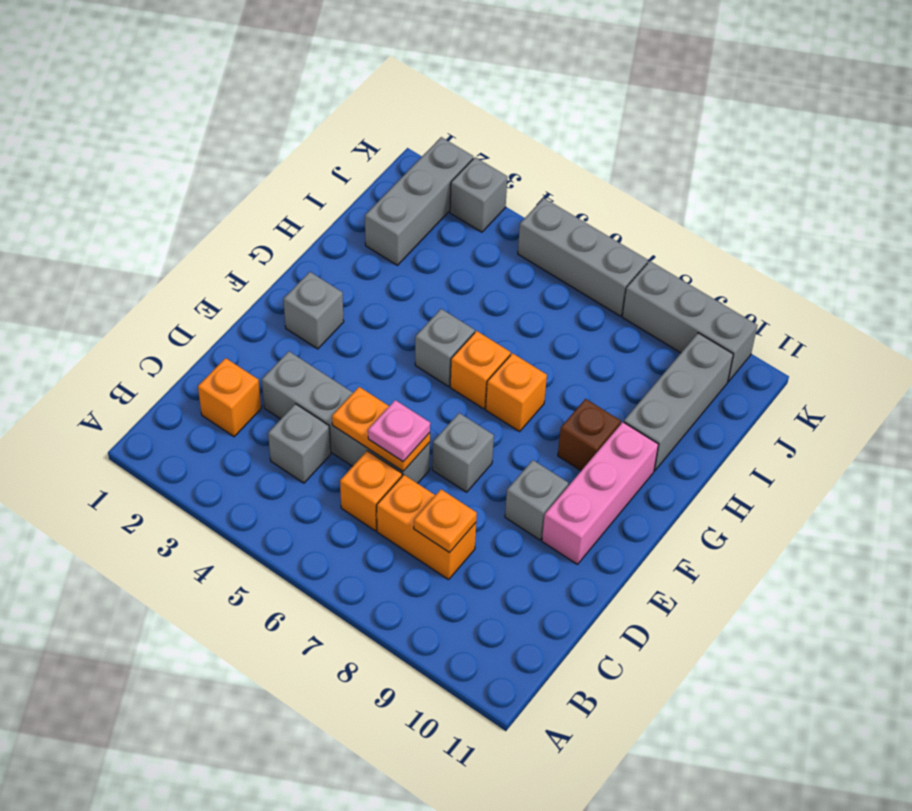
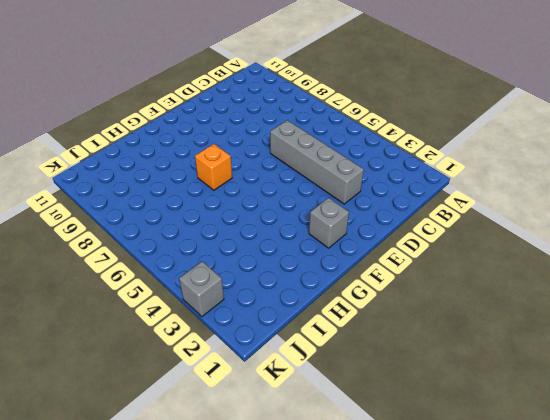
none -> orange 1x1 brick [198,358,261,437]
none -> grey 1x1 brick [268,404,331,483]
none -> orange 1x1 brick [340,451,402,531]

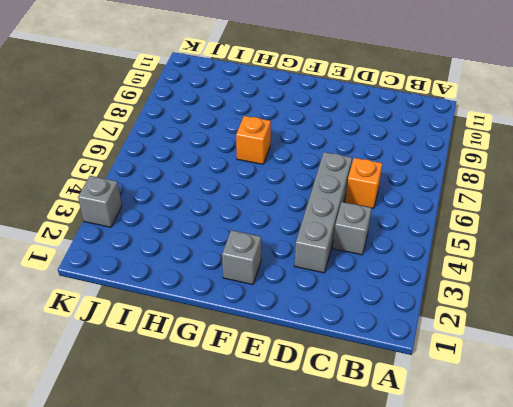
none -> orange 1x1 brick [198,358,261,437]
none -> orange 1x2 brick [377,475,476,580]
none -> grey 1x1 brick [432,413,494,492]

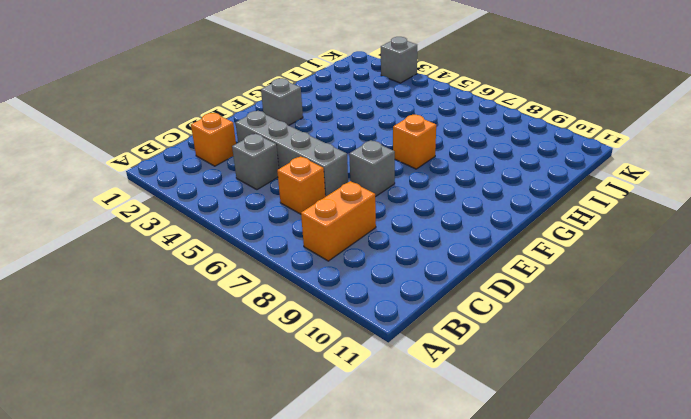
orange 1x2 brick [301,181,376,261] -> orange 1x2 brick turned to [377,475,476,580]
none -> grey 1x1 brick [505,460,568,540]
none -> pink 1x3 brick [542,422,659,564]
none -> grey 1x1 brick [415,309,475,386]

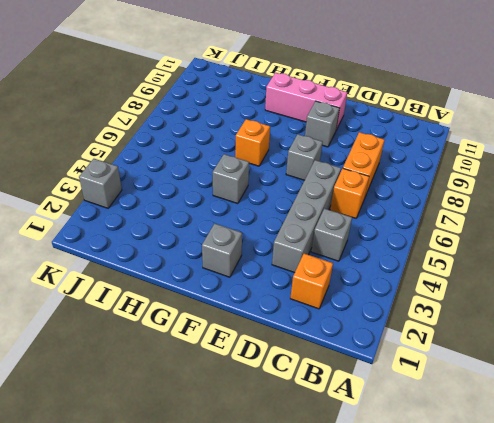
none -> orange 1x1 brick [450,331,511,409]
none -> brown 1x1 brick [558,399,621,471]
none -> grey 1x3 brick [624,333,733,471]

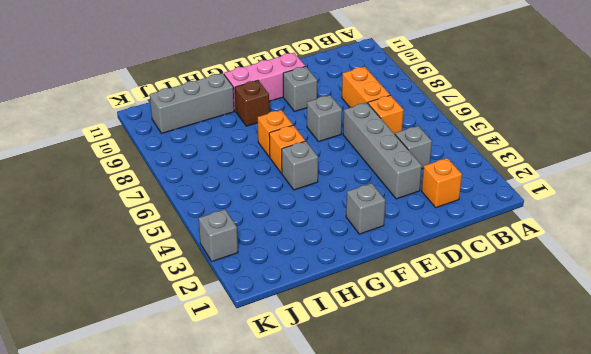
none -> grey 1x3 brick [365,137,473,265]
none -> grey 1x3 brick [518,198,648,316]
none -> grey 1x3 brick [622,261,757,382]

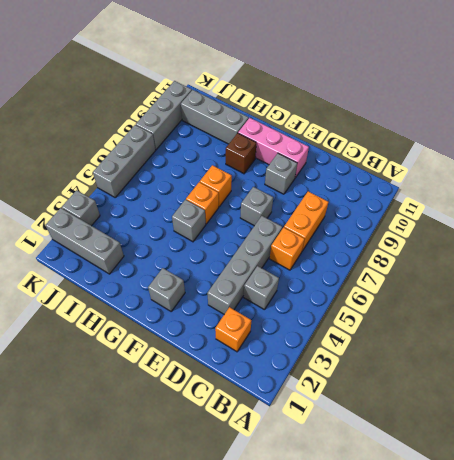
none -> orange 1x1 plate [414,489,477,553]
none -> orange 1x2 plate [332,387,430,471]
none -> pink 1x1 plate [368,400,430,462]

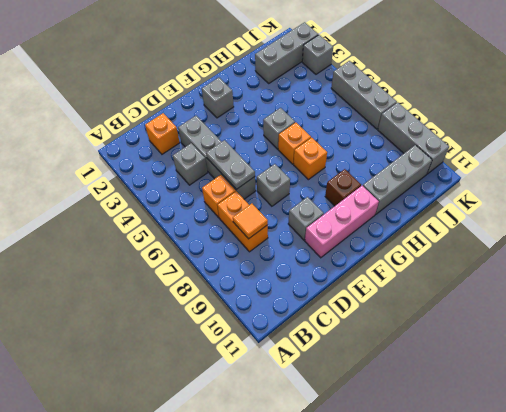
orange 1x1 tile [233,204,268,239] -> orange 1x1 plate [414,489,477,553]
grey 1x2 plate [206,140,255,190] -> orange 1x2 plate [332,387,430,471]
none -> pink 1x1 plate [368,400,430,462]

